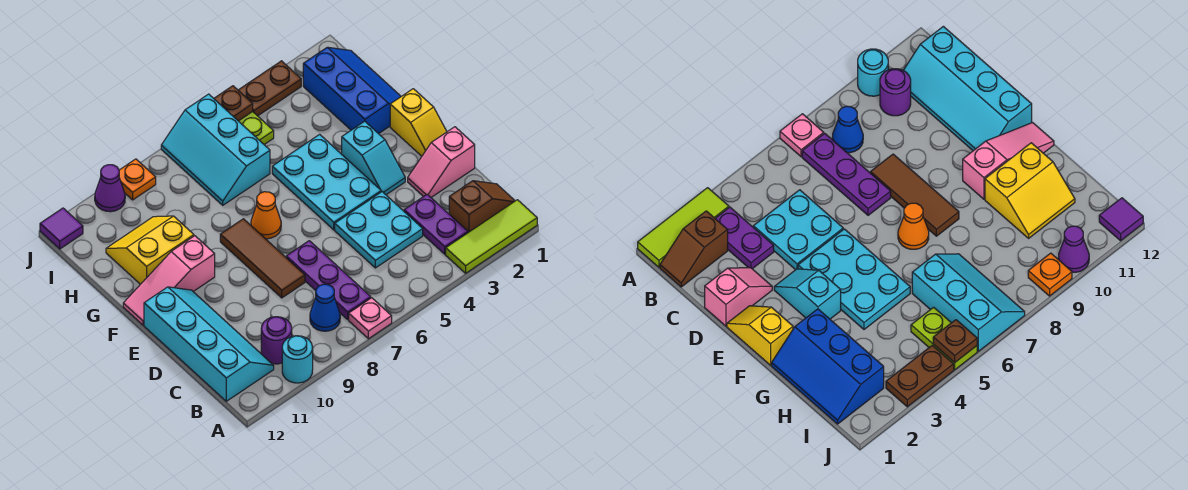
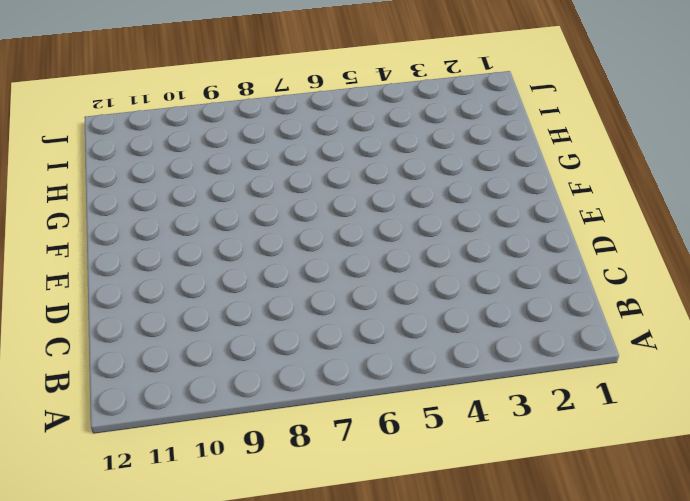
none -> lime 1x3 tile [446,200,537,273]
none -> pink 1x1 plate [349,298,392,339]
none -> cyan 1x1 round brick [282,336,313,383]

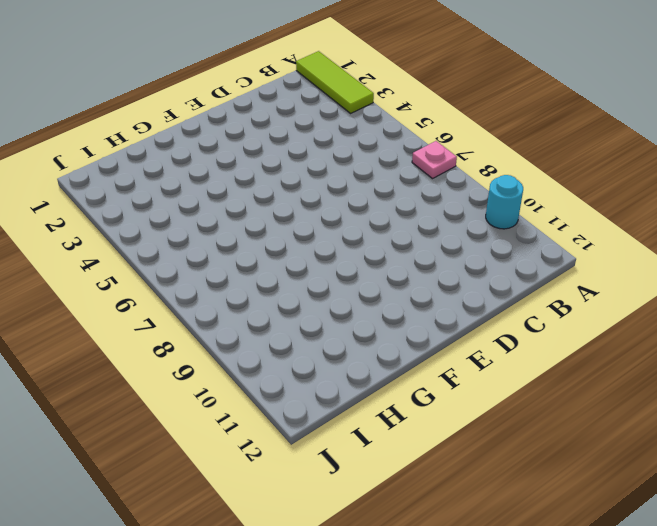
none -> brown 1x2 slope [449,181,515,232]
none -> purple 1x2 plate [404,194,468,254]
none -> purple 1x3 plate [286,241,371,319]

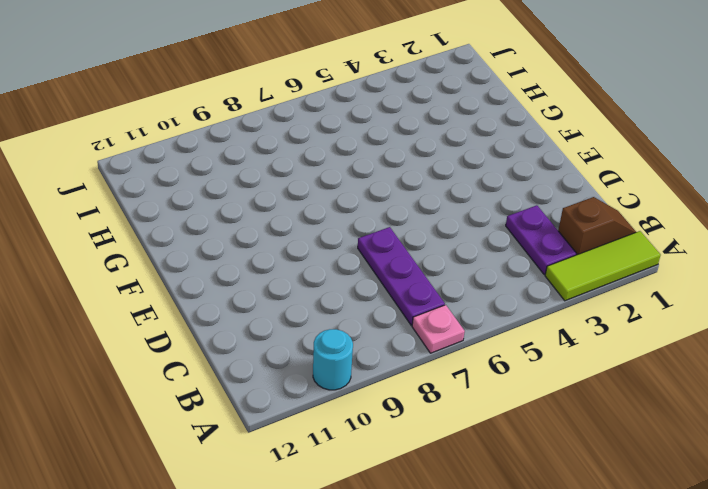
none -> blue 1x1 cone [310,284,340,331]
none -> purple 1x1 round brick [261,317,292,364]
none -> cyan 2x4 slope [144,287,274,401]

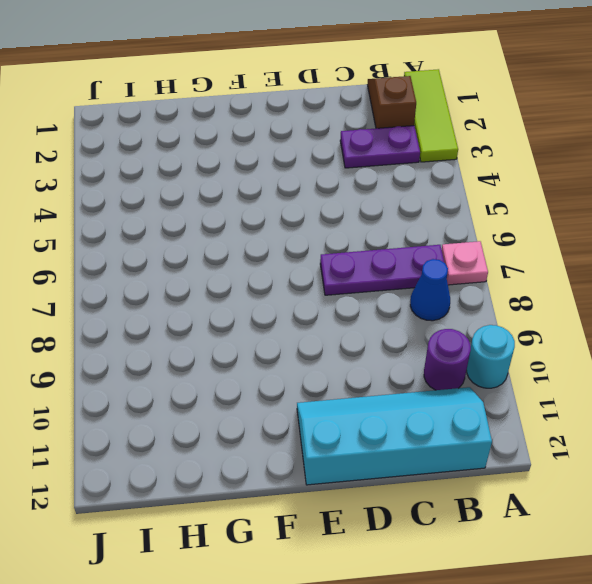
none -> cyan 2x2 plate [335,192,423,268]
none -> pink 1x2 slope [408,127,475,197]
none -> brown 1x3 tile [220,219,305,298]

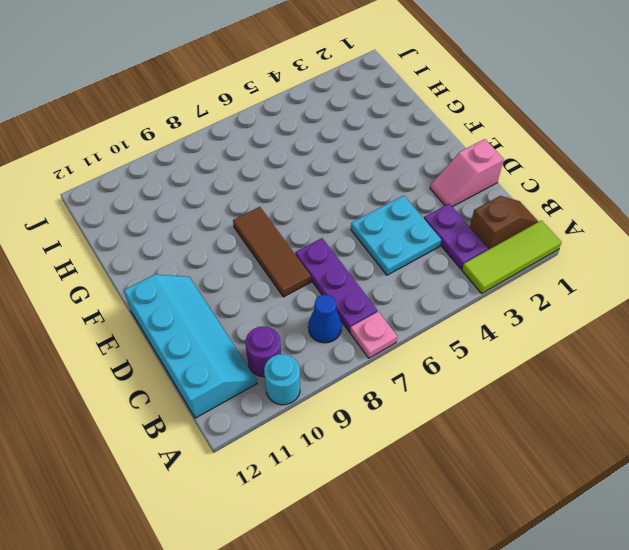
none -> yellow 1x2 slope [390,89,447,156]
none -> cyan 1x2 slope [342,121,405,195]
none -> cyan 2x3 plate [272,134,381,230]

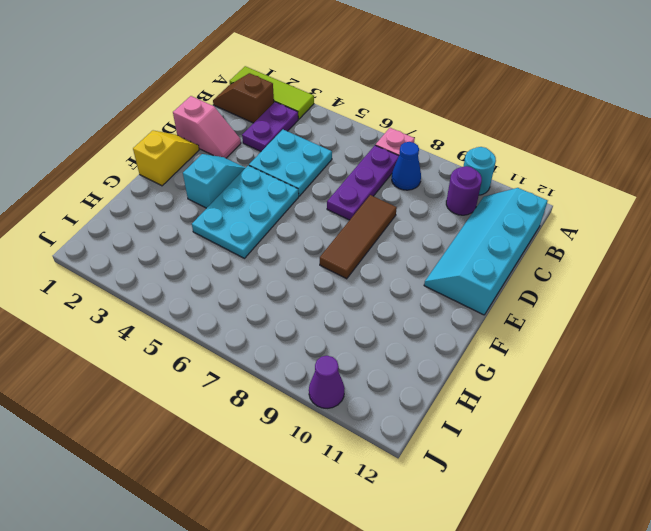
none -> orange 1x1 cone [251,192,281,239]
none -> pink 1x3 slope [123,236,215,325]
none -> blue 2x3 slope [303,47,401,134]

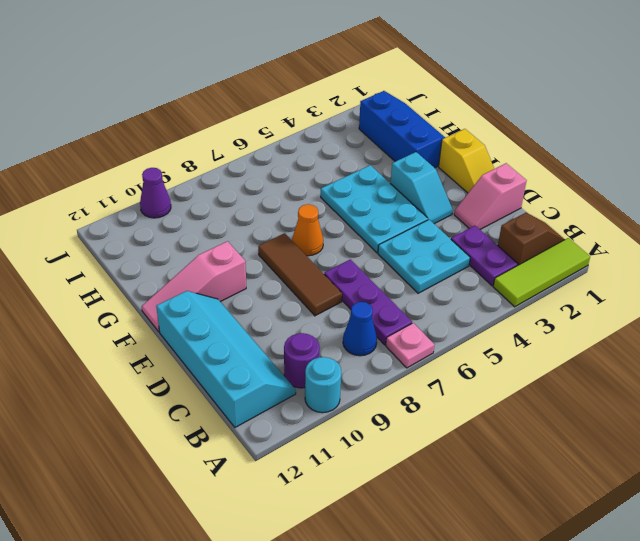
none -> yellow 2x2 slope [106,216,194,284]
none -> cyan 2x3 slope [161,94,270,205]
none -> lime 1x2 plate [239,112,274,144]

